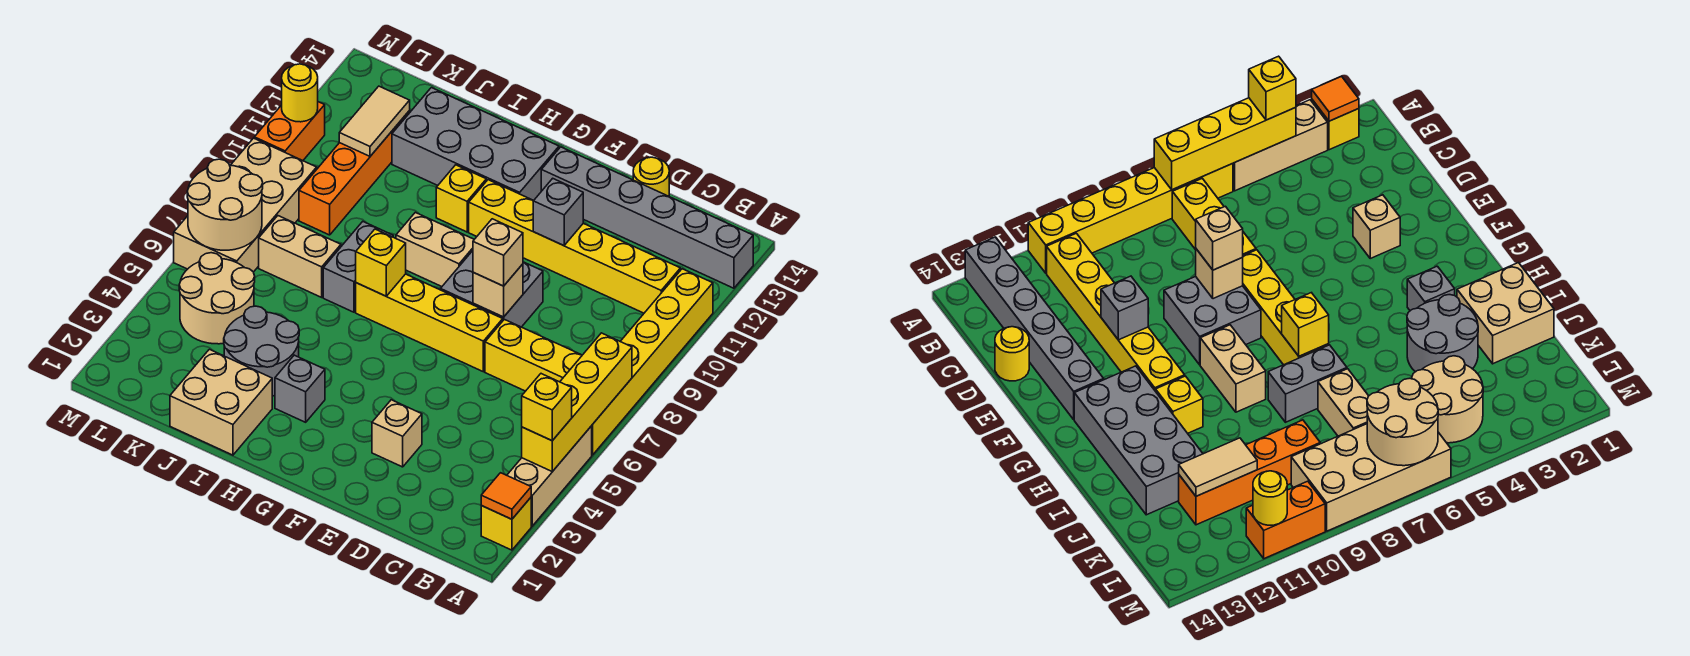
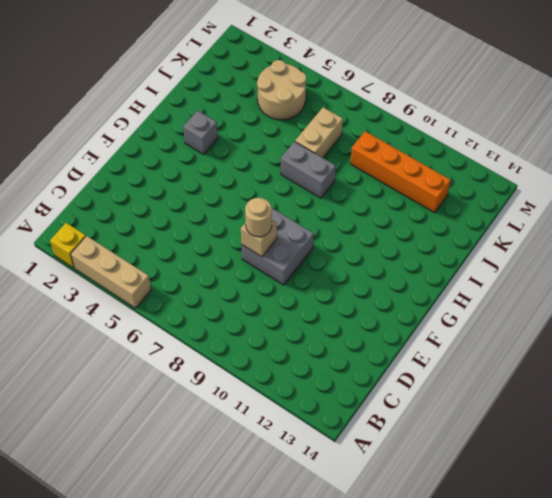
tan 1x1 round brick [245,198,272,237] -> tan 1x1 brick [473,219,523,286]
none -> yellow 1x6 brick [592,269,713,455]
none -> grey 1x6 brick [541,147,753,288]
none -> yellow 1x3 brick [485,319,582,391]
none -> yellow 1x6 brick [469,180,680,313]

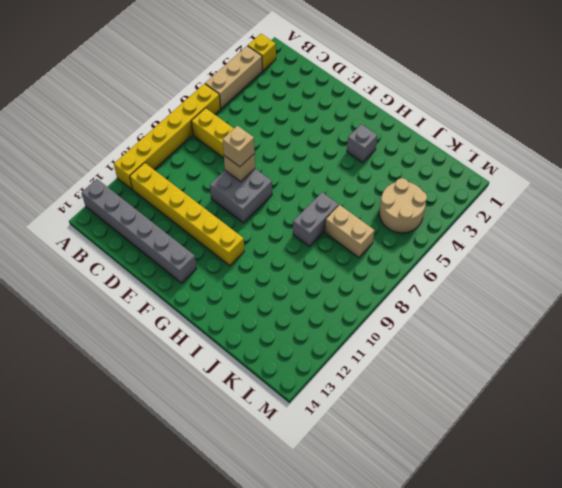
none -> yellow 1x1 round brick [633,157,669,196]
none -> tan 1x1 brick [372,400,422,467]
none -> yellow 1x4 brick [356,274,503,372]
none -> tan 1x2 brick [396,212,474,287]

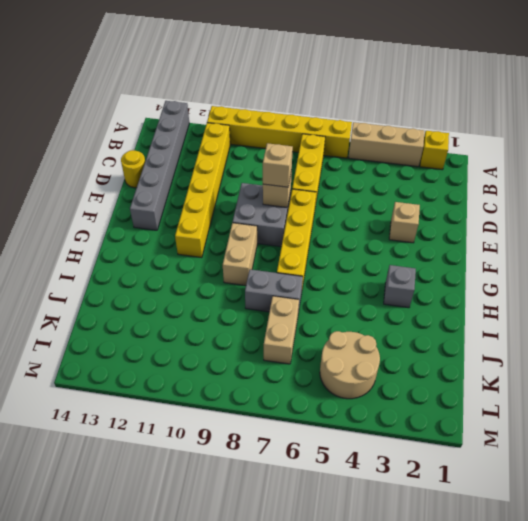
none -> grey 2x4 brick [392,88,559,200]
none -> yellow 1x1 brick [436,165,486,232]
none -> tan 2x2 brick [170,349,272,455]
none -> grey 2x2 round brick [224,306,299,396]

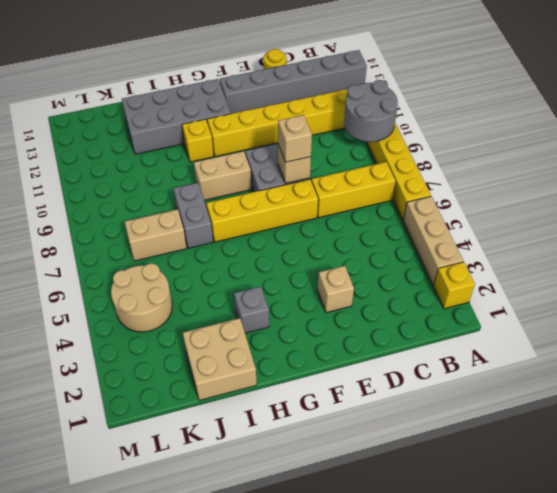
grey 2x2 round brick [344,80,398,142] -> grey 2x2 round brick moved to [224,306,299,396]
none -> orange 1x4 brick [299,111,410,235]
none -> tan 2x4 brick [174,138,317,272]
none -> orange 1x2 brick [254,102,325,161]
none -> orange 1x1 tile [481,473,531,519]

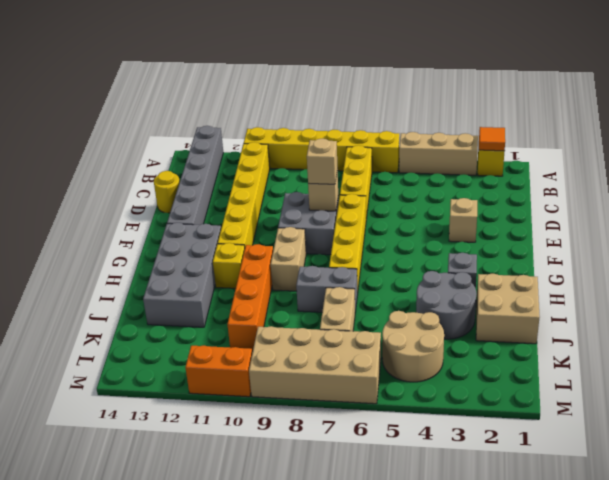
orange 1x4 brick [227,244,273,351] -> orange 1x4 brick turned to [299,111,410,235]
none -> yellow 1x4 brick [522,333,632,472]
none -> grey 1x1 brick [533,178,583,246]
none -> yellow 1x1 brick [356,229,406,296]
none -> tan 1x2 tile [339,86,410,156]

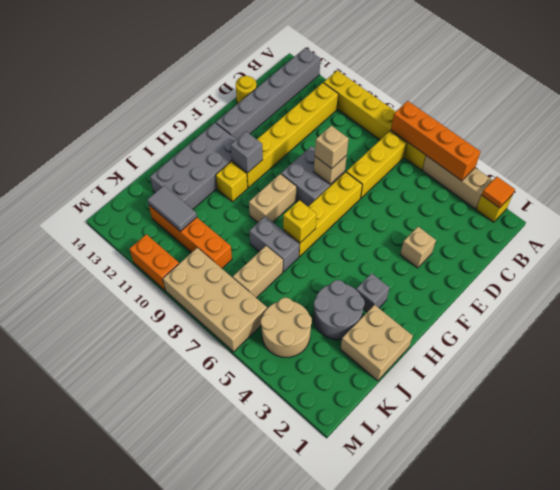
orange 1x4 brick [391,101,480,181] -> yellow 1x4 brick [522,333,632,472]
grey 1x1 brick [231,132,263,173] -> grey 1x1 brick moved to [533,178,583,246]
grey 1x2 tile [148,186,197,232] -> tan 1x2 tile [339,86,410,156]
none -> tan 2x2 round brick [187,159,263,250]
none -> yellow 1x1 round brick [282,64,318,122]
none -> yellow 1x1 brick [522,374,572,441]

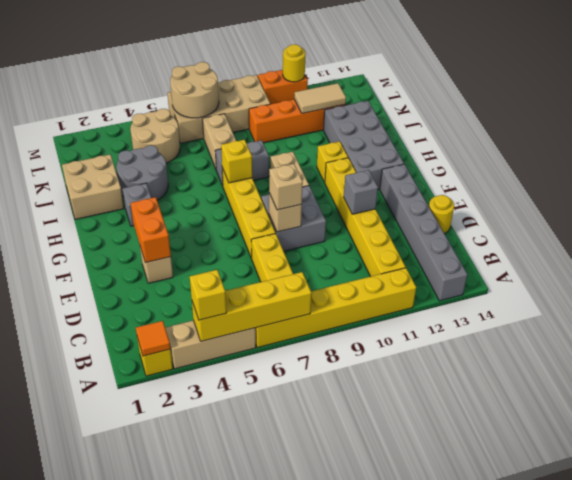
orange 1x2 brick [131,197,171,263] -> none

